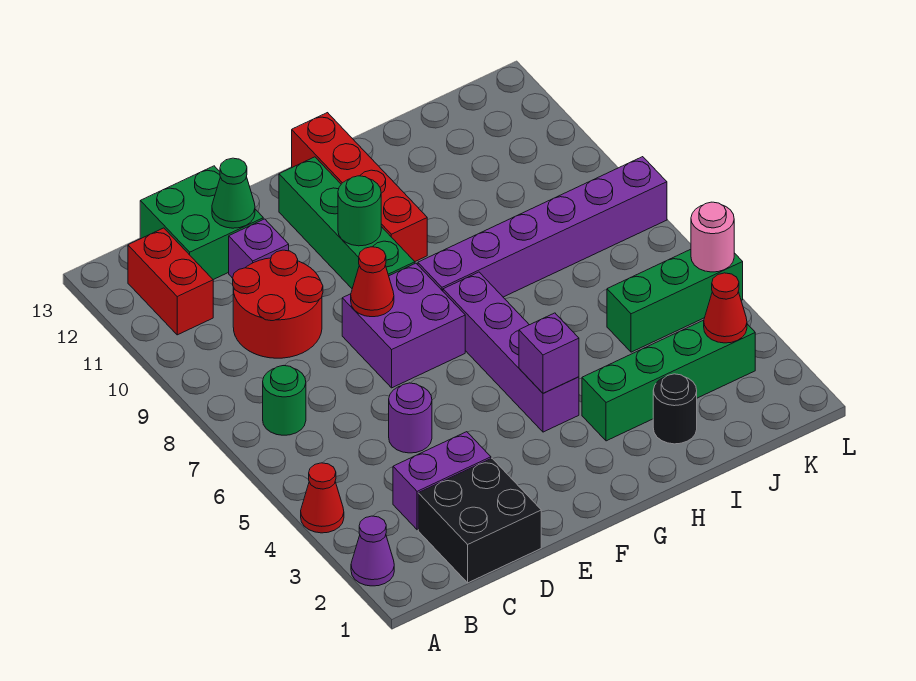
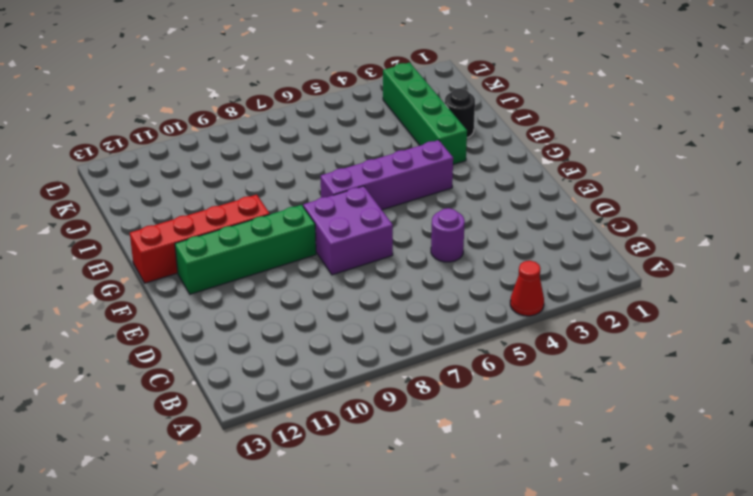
none -> purple 1x1 cone [351,516,394,586]
none -> green 1x1 round brick [263,366,306,435]
none -> red 1x2 brick [128,228,213,335]

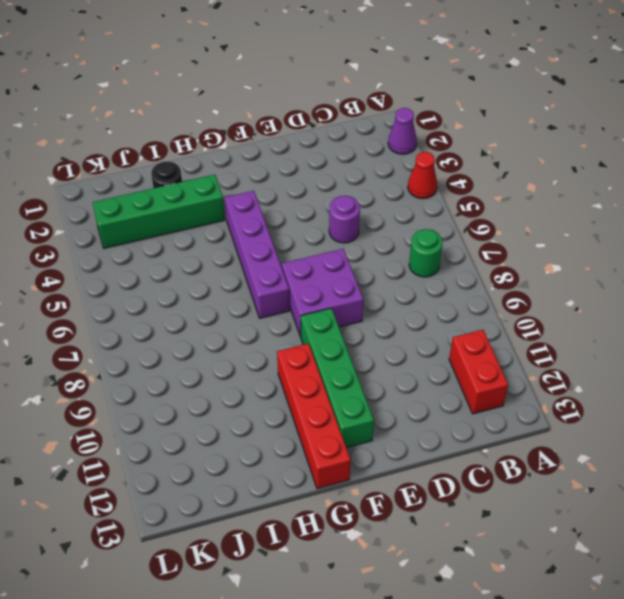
none -> black 2x2 brick [418,458,541,583]
none -> purple 1x2 brick [393,432,491,530]
none -> red 2x2 round brick [233,250,323,358]

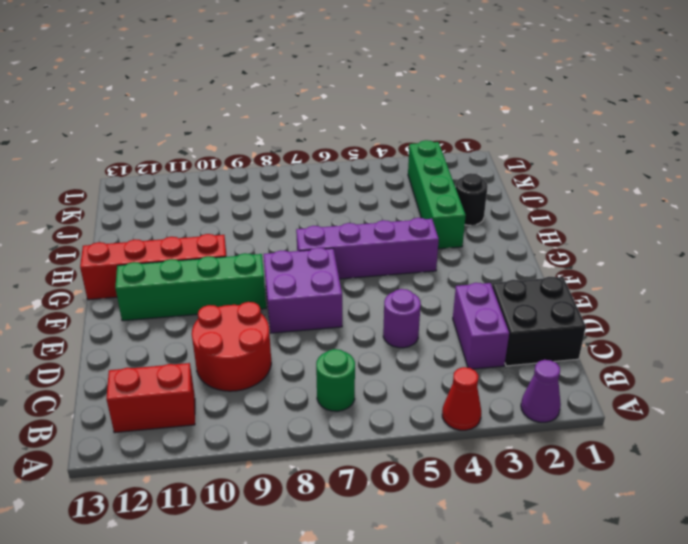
none -> green 2x2 brick [140,166,263,280]
none -> purple 1x1 brick [229,219,289,278]
none -> purple 1x6 brick [418,157,667,297]

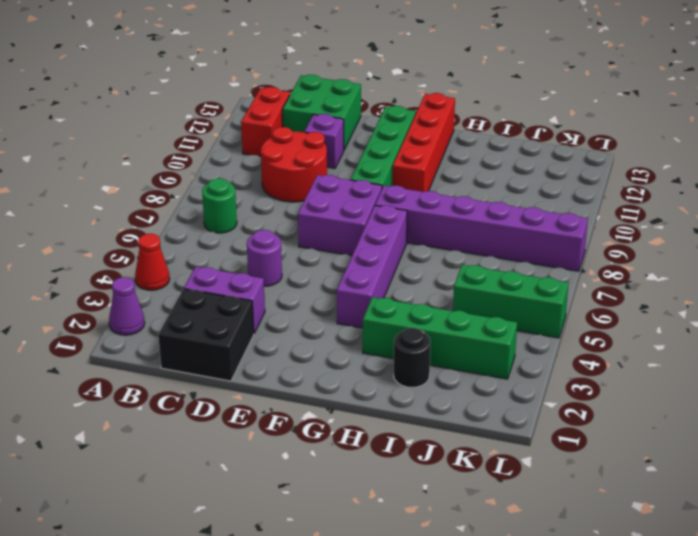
none -> green 1x1 cone [212,158,255,228]
none -> red 1x1 cone [351,247,394,317]
none -> green 1x1 round brick [338,176,381,246]

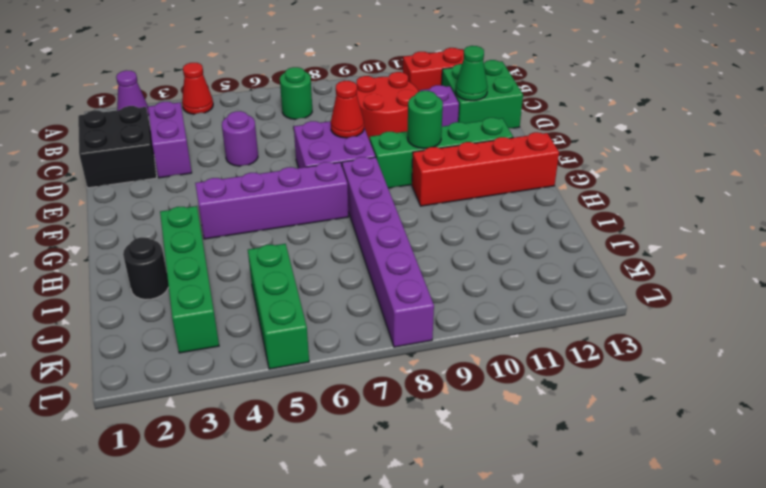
none -> purple 1x1 brick [519,313,579,393]
none -> red 1x1 cone [704,273,747,343]
none -> pink 1x1 round brick [691,202,734,272]

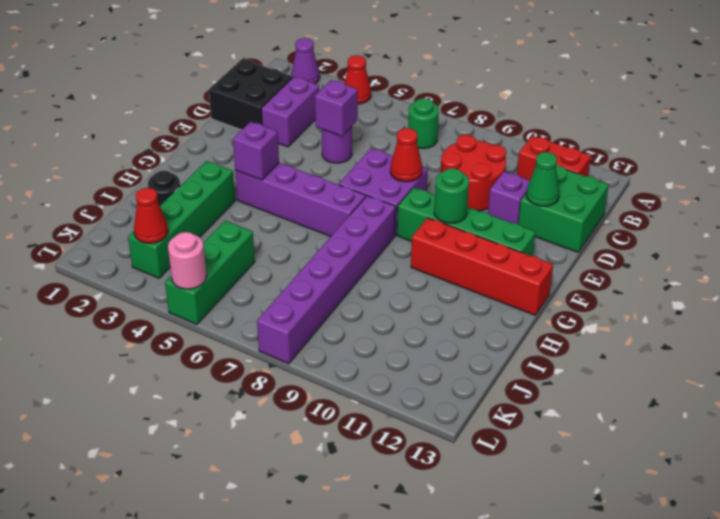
purple 1x1 brick [315,80,358,136] -> none

